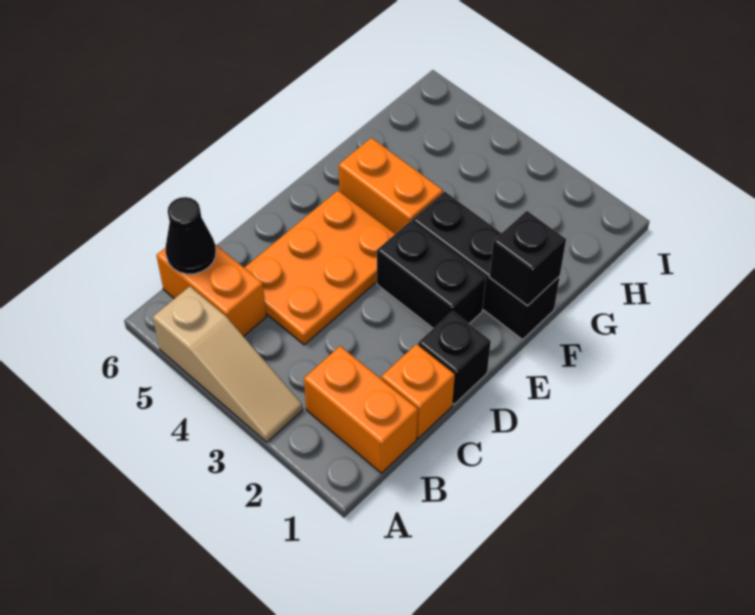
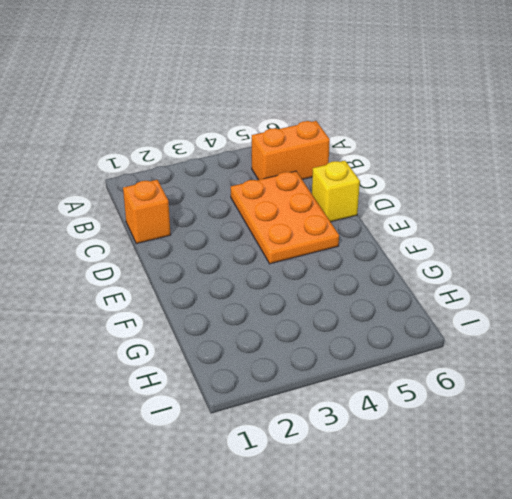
yellow 1x1 brick [312,161,360,222] -> none
none -> tan 1x3 slope [153,286,303,442]
none -> orange 1x2 brick [304,346,418,473]

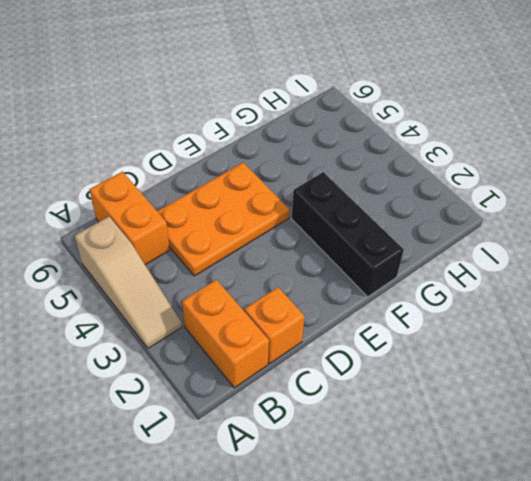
none -> black 1x1 brick [418,311,491,405]
none -> black 1x2 brick [377,221,486,328]

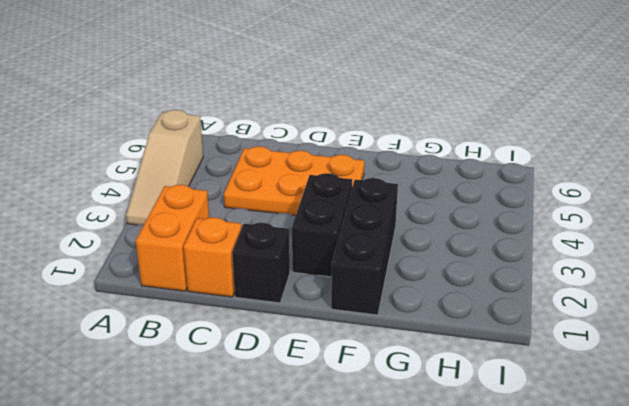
none -> orange 1x2 brick [156,244,266,336]
none -> orange 1x2 brick [339,138,443,234]

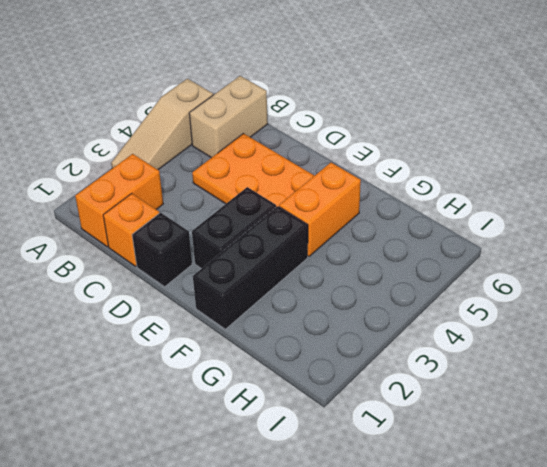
tan 1x2 brick [189,76,268,158] -> orange 1x2 brick [156,244,266,336]
none -> black 1x1 cone [165,197,216,274]
none -> black 1x1 brick [489,211,566,306]

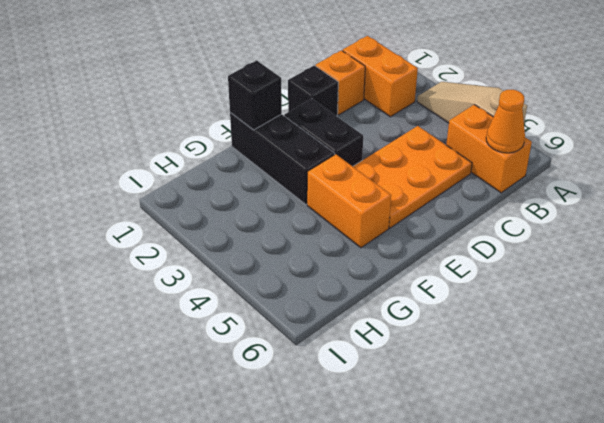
orange 1x1 cone [486,90,525,153] -> black 1x1 cone [165,197,216,274]

